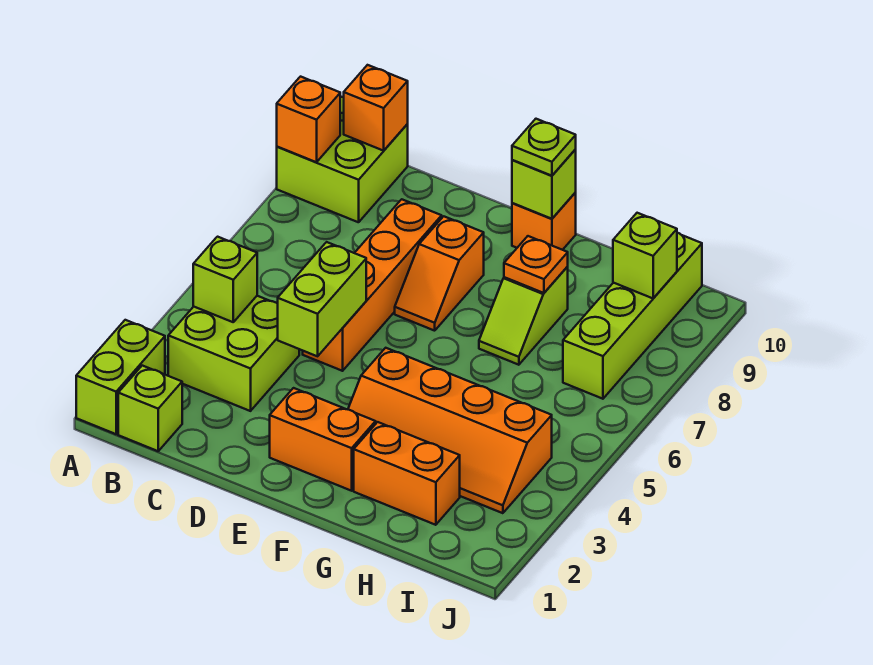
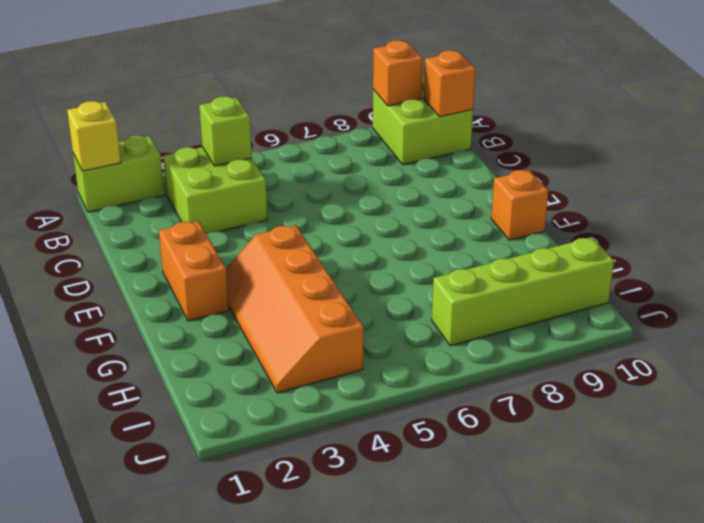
yellow 1x1 brick [67,101,121,171] -> none
none -> lime 1x1 brick [118,366,182,451]
none -> orange 1x4 brick [303,199,442,371]
none -> orange 1x2 slope [395,216,484,331]

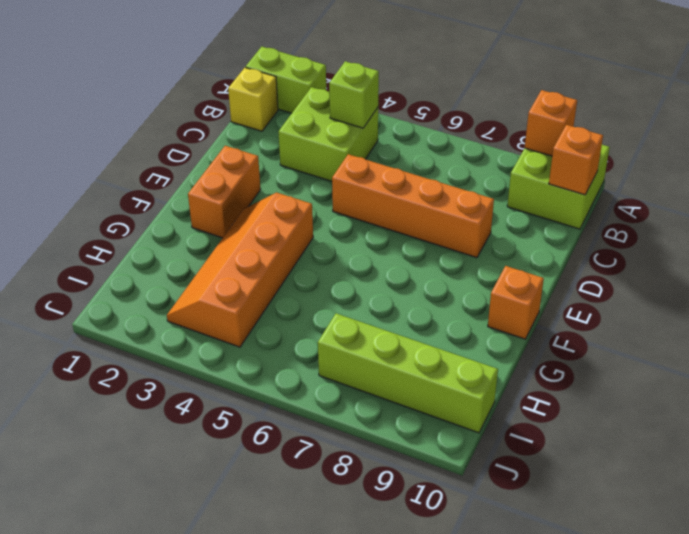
yellow 1x1 brick [228,68,278,131] -> lime 1x1 brick [118,366,182,451]
none -> orange 1x2 slope [395,216,484,331]
none -> orange 1x2 brick [354,422,460,525]
none -> lime 1x2 slope [479,267,568,365]

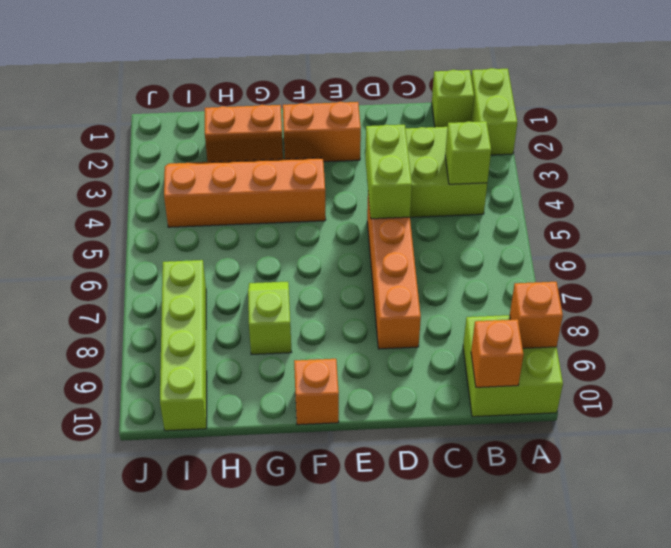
none -> orange 1x2 slope [395,216,484,331]
none -> lime 1x1 brick [512,150,576,219]
none -> orange 1x1 plate [504,236,568,293]

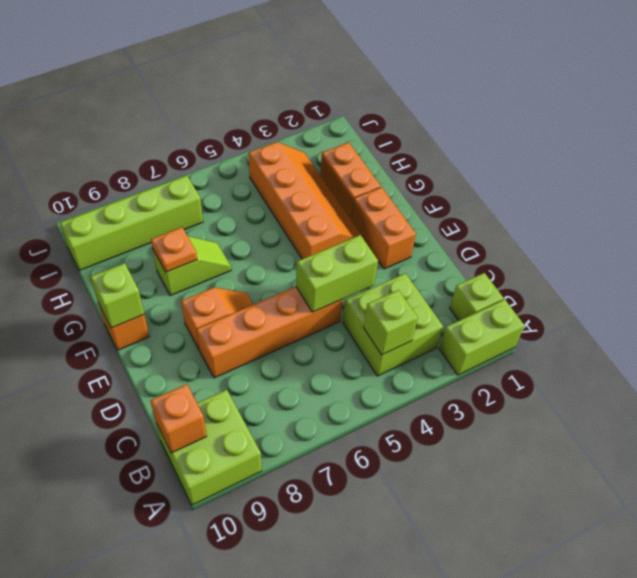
none -> orange 1x1 brick [277,77,340,162]
none -> lime 1x1 brick [613,213,677,298]
none -> lime 1x1 plate [512,119,576,176]

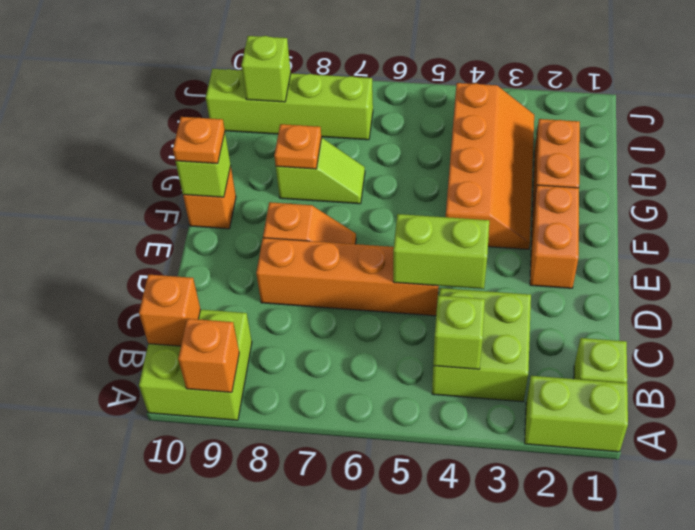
orange 1x1 plate [173,117,225,164] -> lime 1x1 plate [512,119,576,176]

